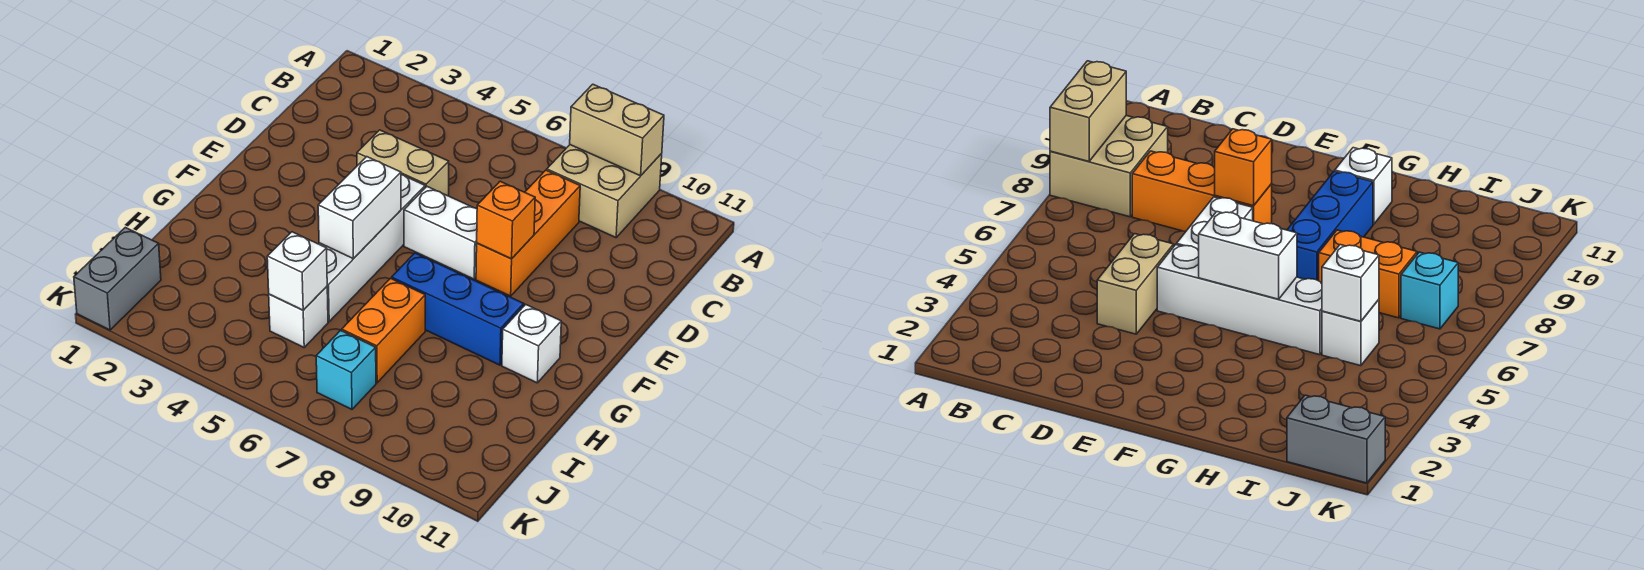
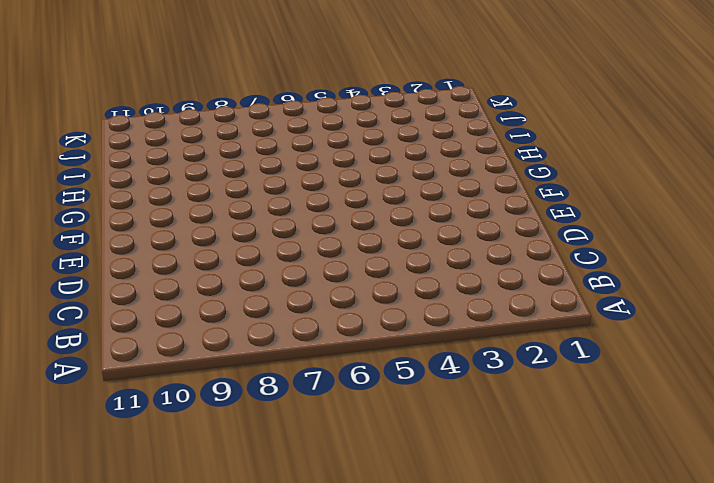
none -> tan 2x2 brick [547,145,662,238]
none -> orange 1x3 brick [476,170,580,296]
none -> tan 1x2 brick [357,130,449,196]

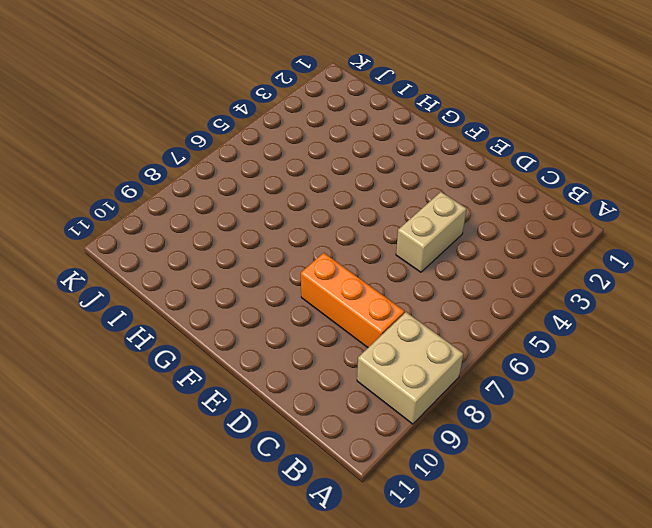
none -> white 1x4 brick [319,175,425,321]
none -> white 1x2 brick [404,187,477,279]
none -> blue 1x3 brick [392,253,524,365]

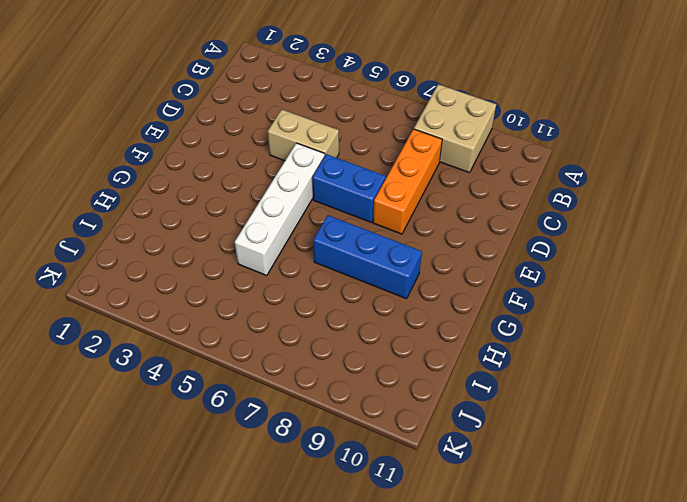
blue 1x2 brick [312,154,386,223] -> white 1x2 brick [404,187,477,279]
none -> white 1x1 brick [502,304,561,383]
none -> orange 1x2 brick [342,279,425,383]
none -> white 1x1 brick [269,287,328,347]

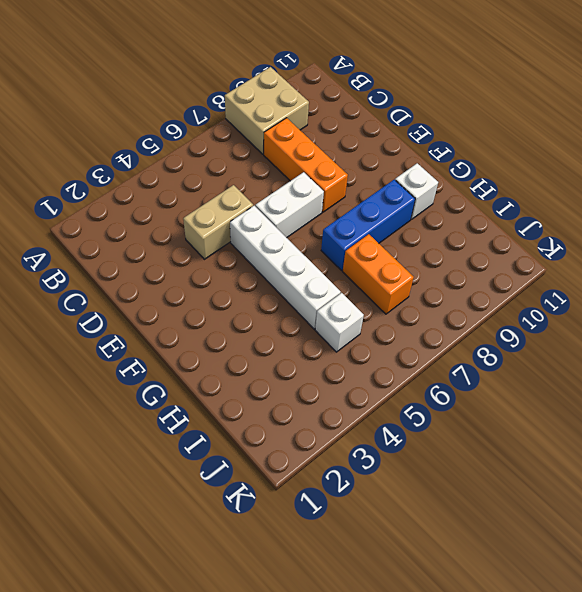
none -> grey 1x2 brick [74,227,161,330]
none -> cyan 1x1 brick [316,331,376,409]
none -> tan 1x2 brick [570,84,664,176]

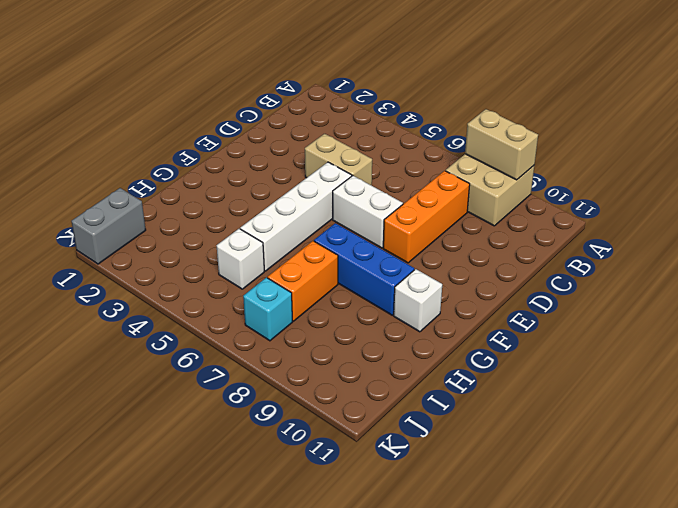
none -> orange 1x1 brick [477,181,535,259]
none -> white 1x2 brick [318,157,401,259]
none -> white 1x1 brick [267,232,327,310]

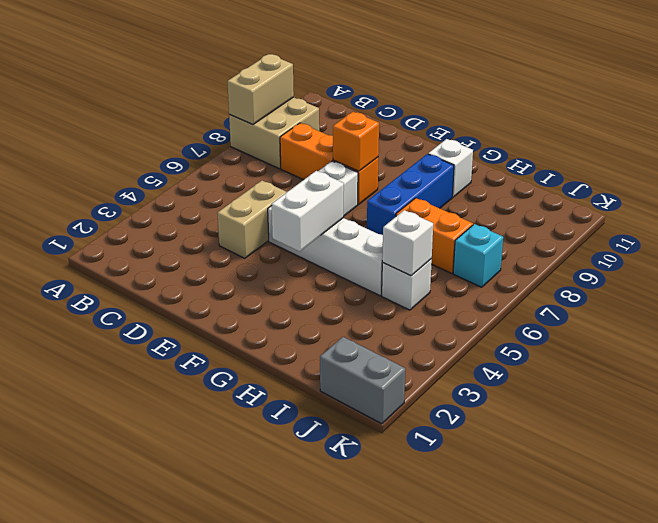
white 1x2 brick [272,171,344,251] -> white 1x2 brick turned to [318,157,401,259]

